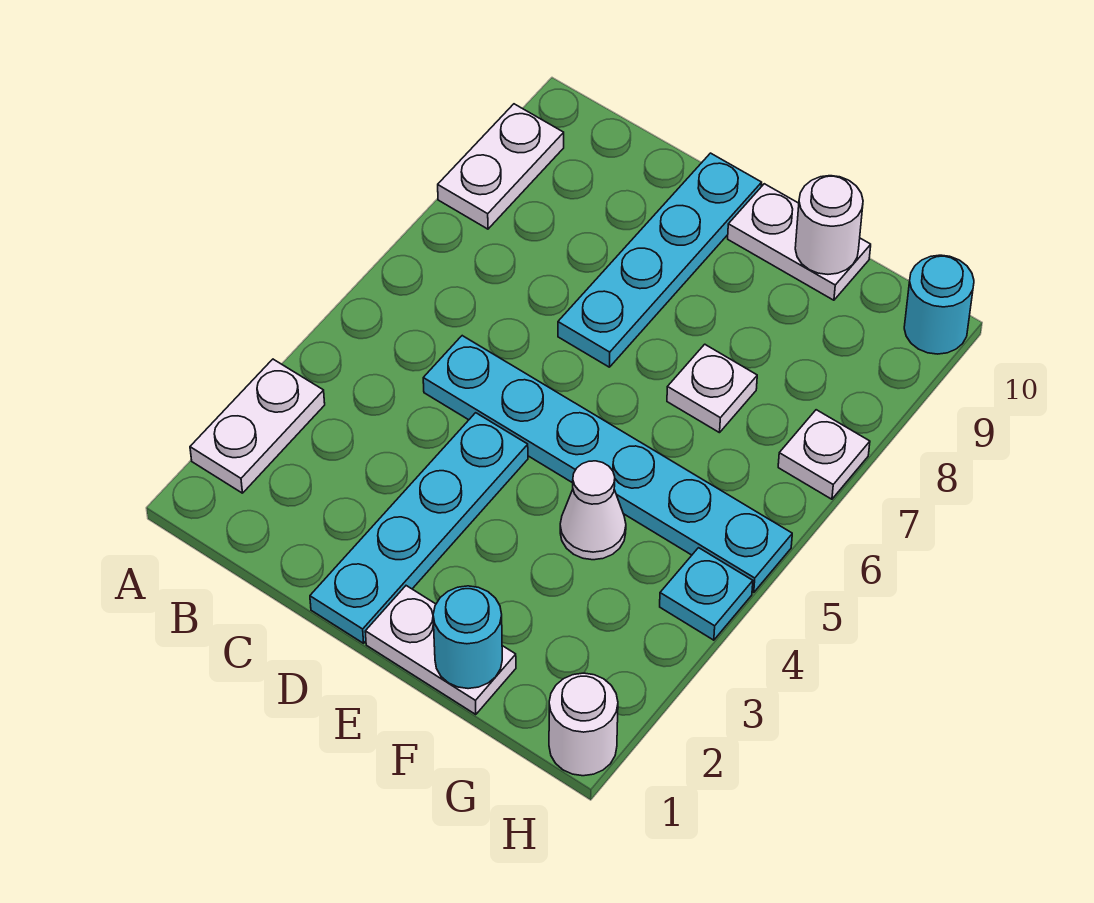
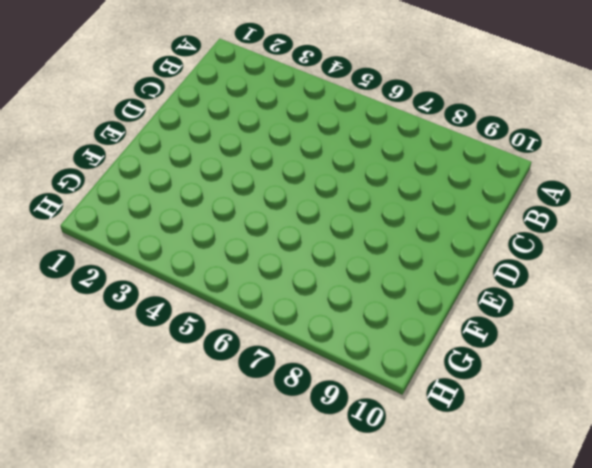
none -> white 1x2 plate [190,359,325,493]
none -> white 1x2 plate [438,104,564,229]
none -> cyan 1x6 plate [423,336,792,592]

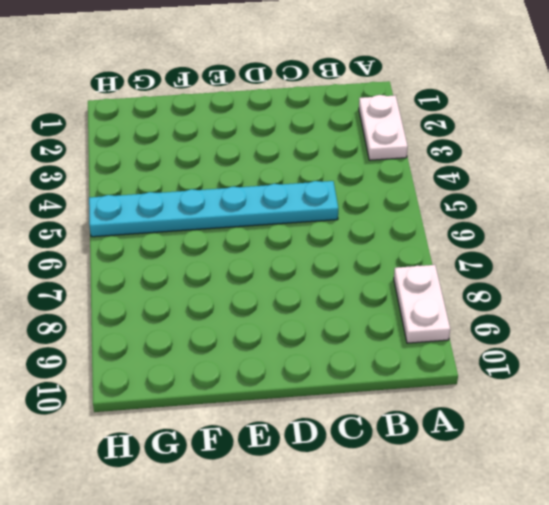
none -> cyan 1x4 plate [310,413,528,643]
none -> cyan 1x4 plate [558,153,762,367]
none -> white 1x2 plate [365,586,516,715]

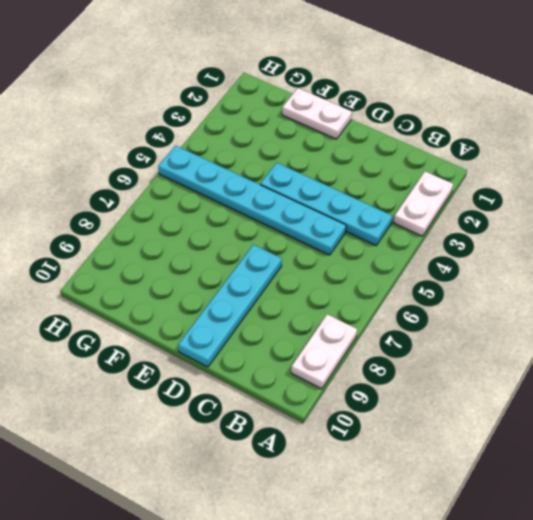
cyan 1x4 plate [260,163,392,245] -> cyan 1x4 plate turned to [310,413,528,643]
none -> white 1x2 plate [728,184,871,300]
none -> white 1x1 cone [560,461,626,560]
none -> white 1x1 plate [667,344,757,433]

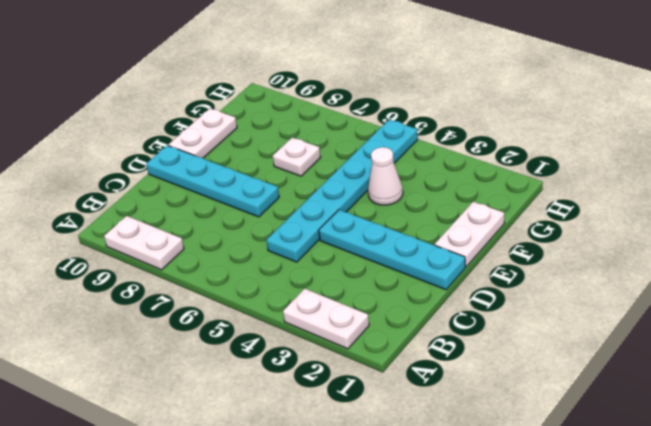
none -> white 1x1 round brick [549,673,618,776]
none -> cyan 1x1 plate [660,548,753,640]
none -> white 1x1 plate [778,410,870,499]

